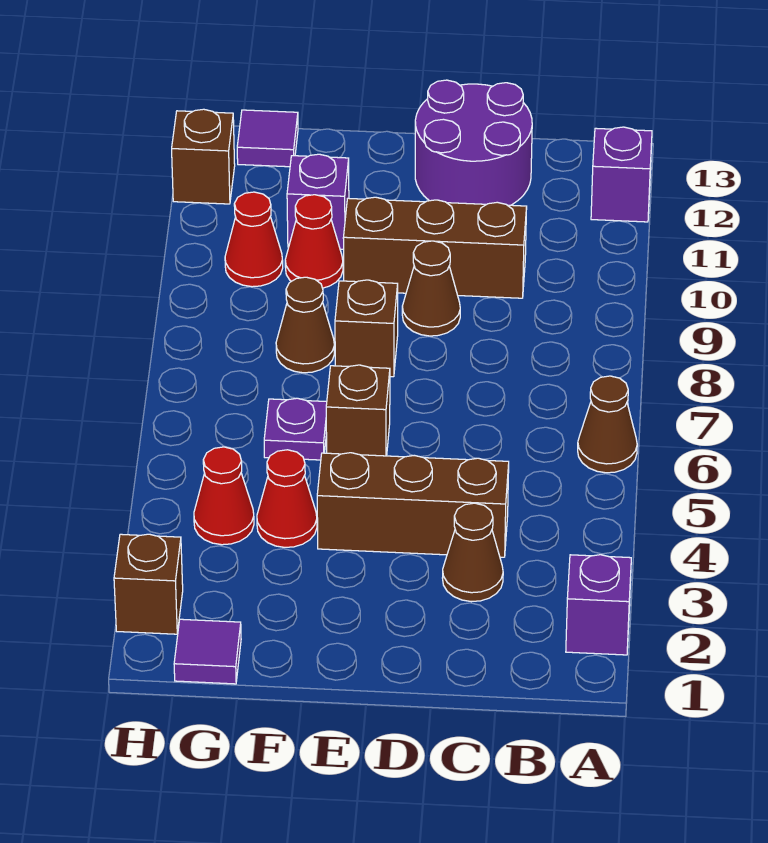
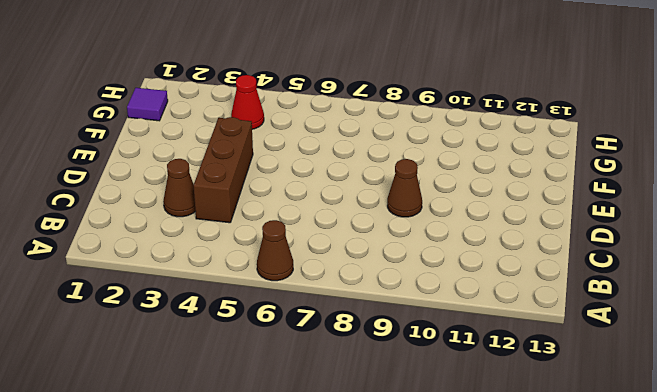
none -> purple 1x1 brick [566,555,631,655]
none -> purple 1x1 brick [591,127,652,222]
none -> brown 1x3 brick [343,197,527,298]

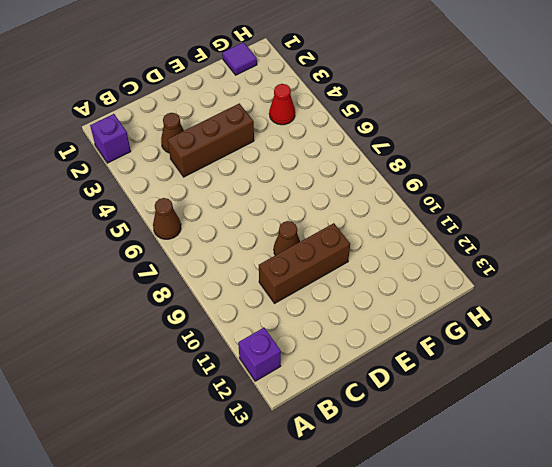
none -> purple 2x2 round brick [415,80,532,205]
none -> brown 1x1 brick [326,365,390,456]
none -> brown 1x1 brick [335,280,398,377]

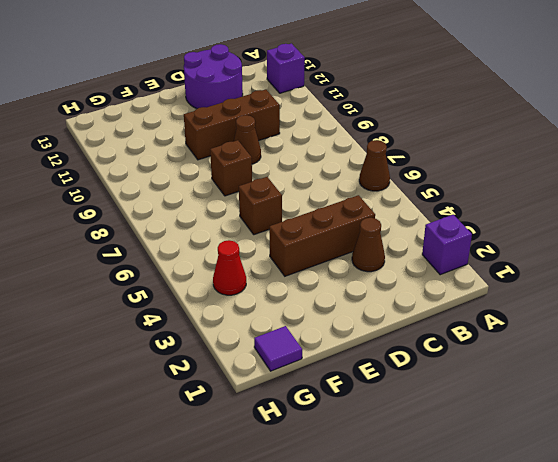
none -> red 1x1 cone [257,450,317,547]
none -> purple 1x1 plate [264,398,327,460]
none -> brown 1x1 cone [276,277,334,373]

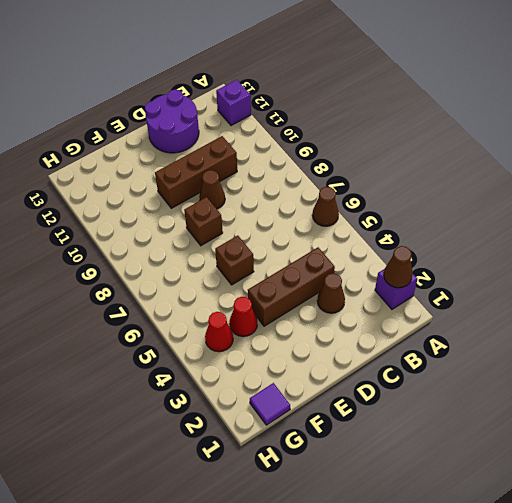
brown 1x1 cone [384,246,413,288] -> brown 1x1 cone moved to [276,277,334,373]
none -> purple 1x1 plate [264,398,327,460]
none -> red 1x1 cone [285,195,343,288]
none -> purple 1x1 brick [287,154,349,249]

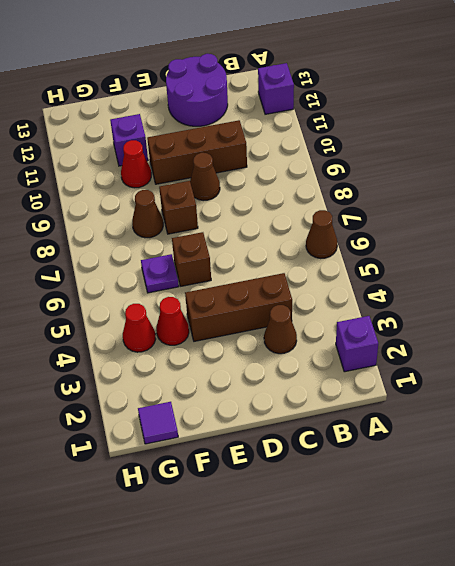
none -> red 1x1 cone [225,192,283,287]
none -> purple 1x1 tile [237,110,298,167]
none -> brown 1x1 brick [114,534,183,634]

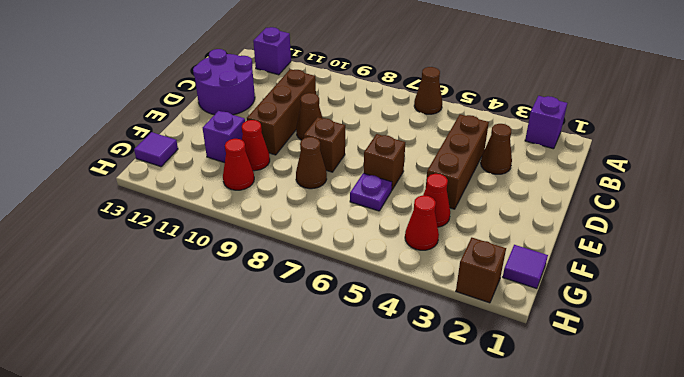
none -> brown 1x1 brick [172,109,235,204]

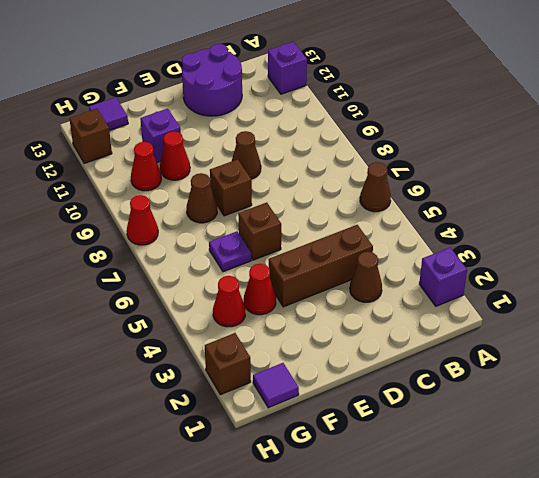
red 1x1 cone [127,195,158,245] -> none
none -> brown 1x3 brick [343,197,527,298]

